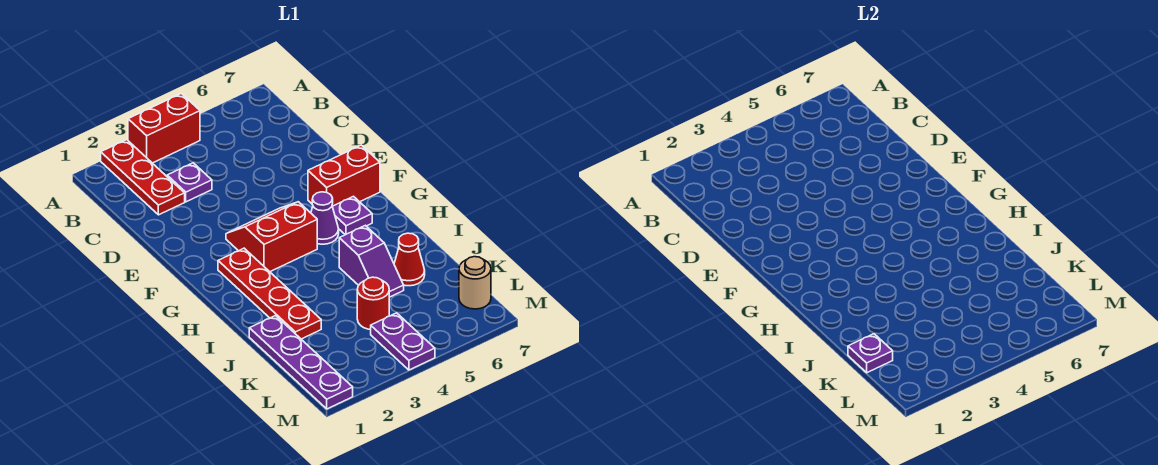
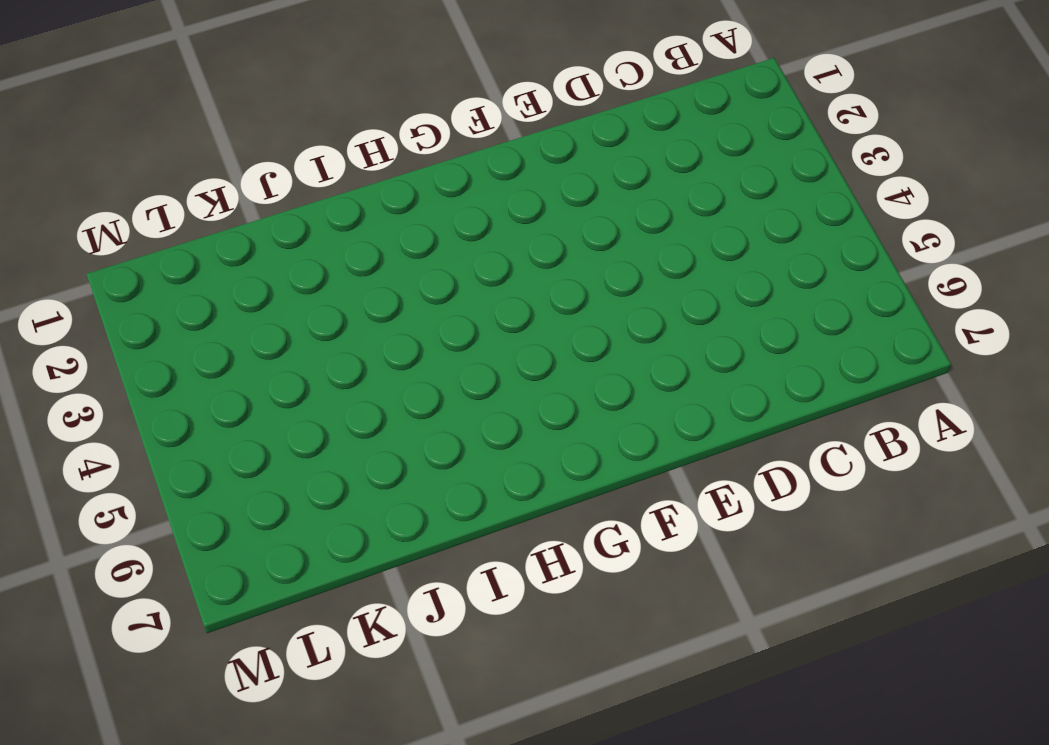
none -> red 1x3 plate [101,140,185,215]
none -> red 1x2 brick [128,93,200,163]
none -> purple 1x1 plate [167,163,212,202]

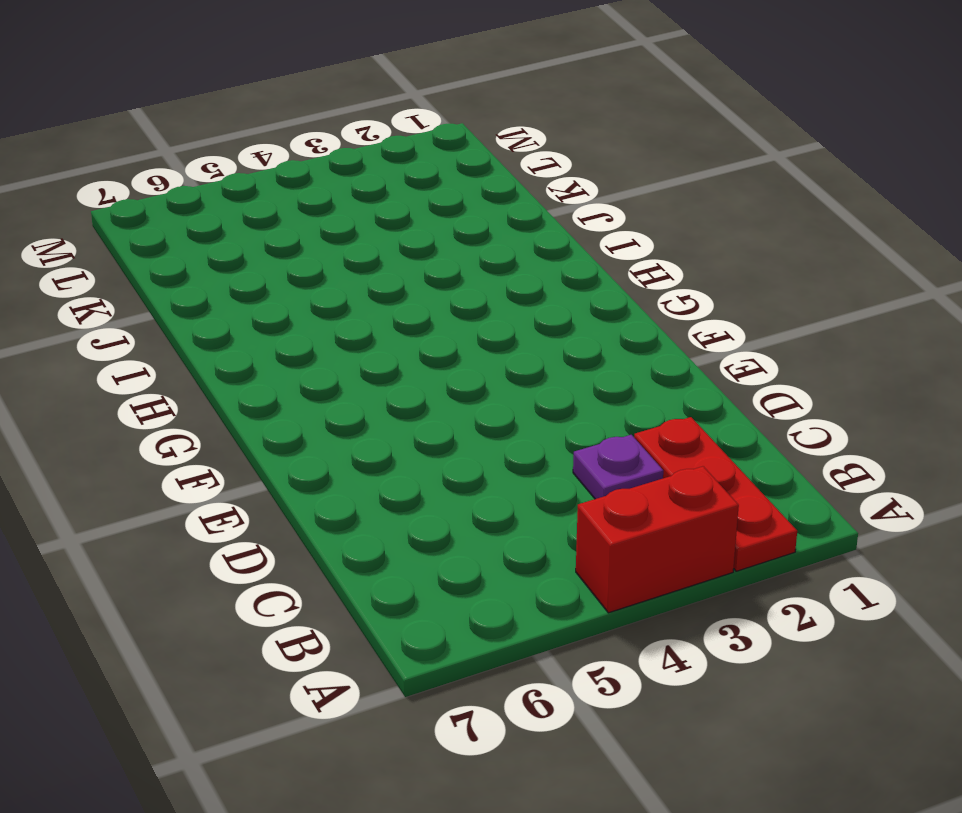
none -> red 2x2 slope [226,202,317,272]
none -> red 1x2 brick [308,145,380,206]
none -> red 1x4 plate [218,248,321,339]

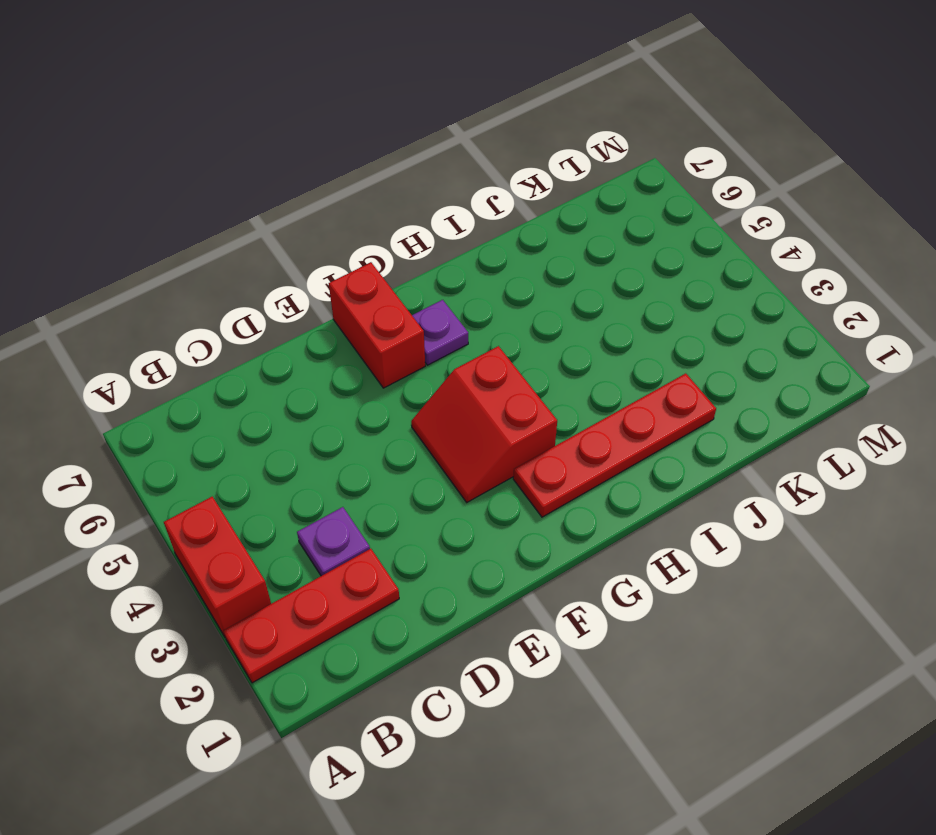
none -> purple 1x1 cone [311,192,339,244]
none -> purple 1x2 slope [339,225,404,297]
none -> purple 1x4 plate [249,316,353,409]

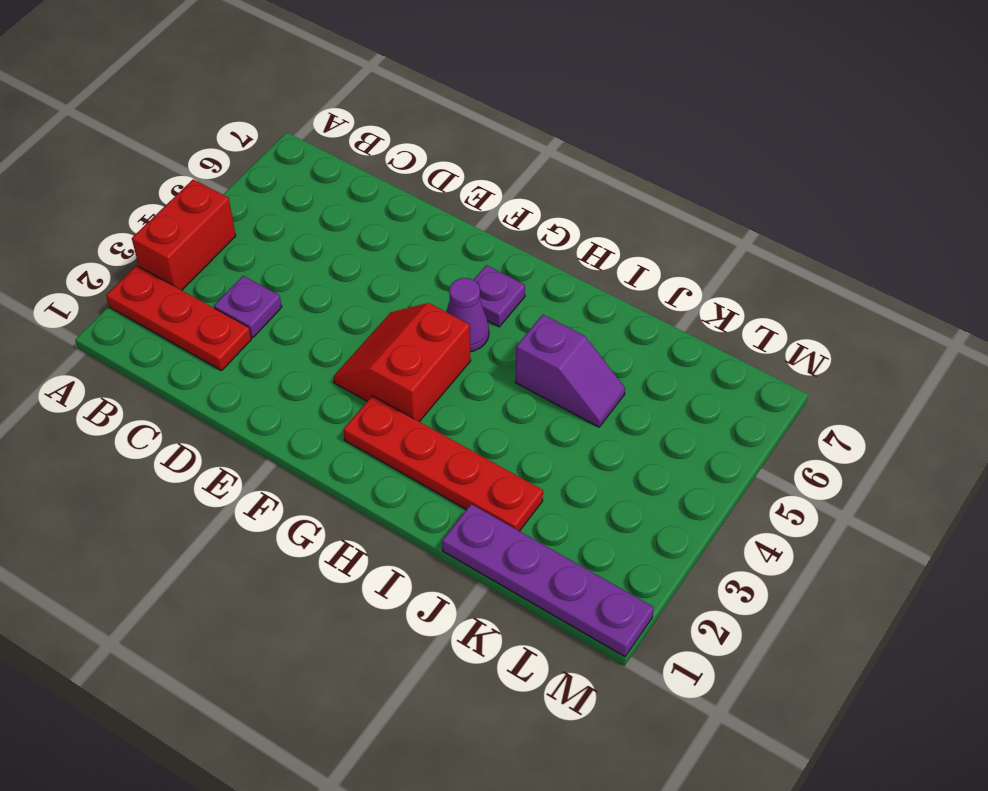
none -> red 1x2 brick [308,145,380,206]
none -> red 1x1 cone [394,233,425,286]
none -> red 1x1 round brick [357,277,389,330]

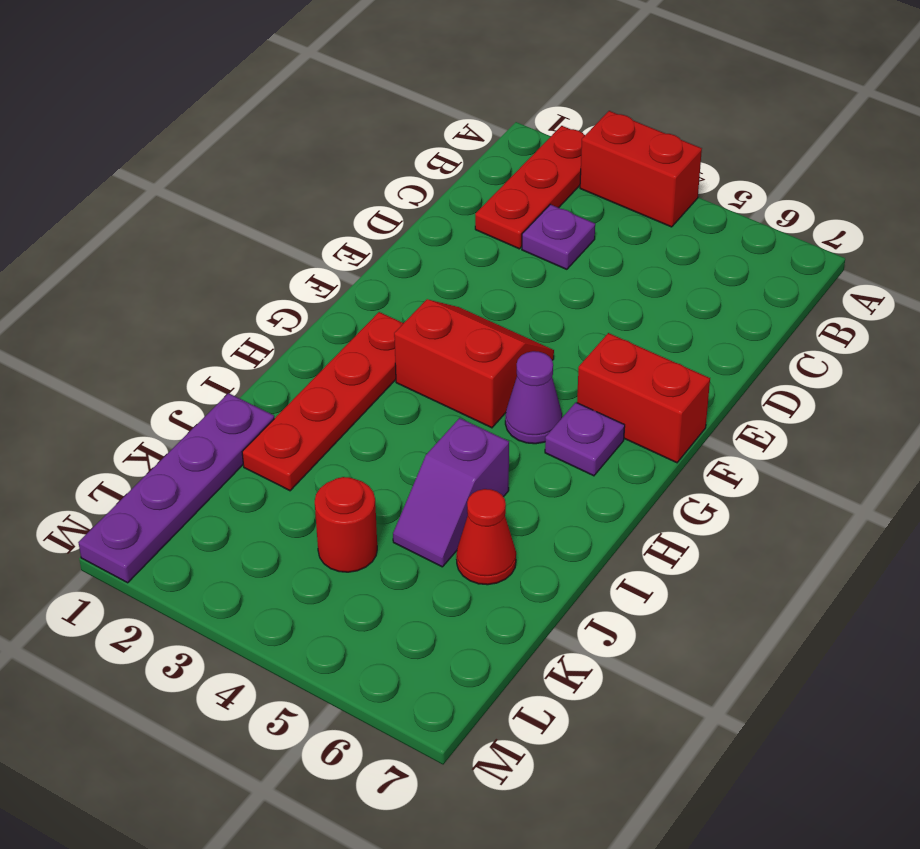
none -> purple 1x2 plate [371,313,435,370]
none -> tan 1x1 round brick [459,257,491,309]
none -> purple 1x1 plate [848,334,893,373]

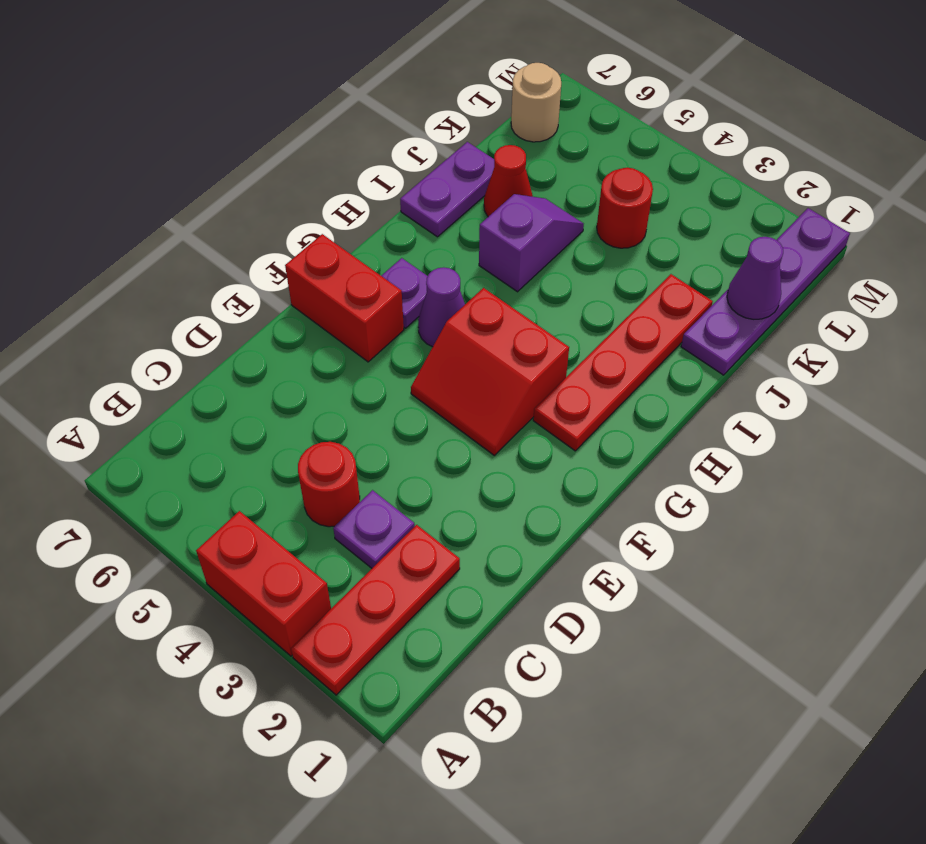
red 1x1 round brick [298,442,360,527] -> none
purple 1x2 plate [400,142,494,237] -> purple 1x2 plate moved to [371,313,435,370]
purple 1x1 cone [727,237,783,319] -> purple 1x1 plate [848,334,893,373]

